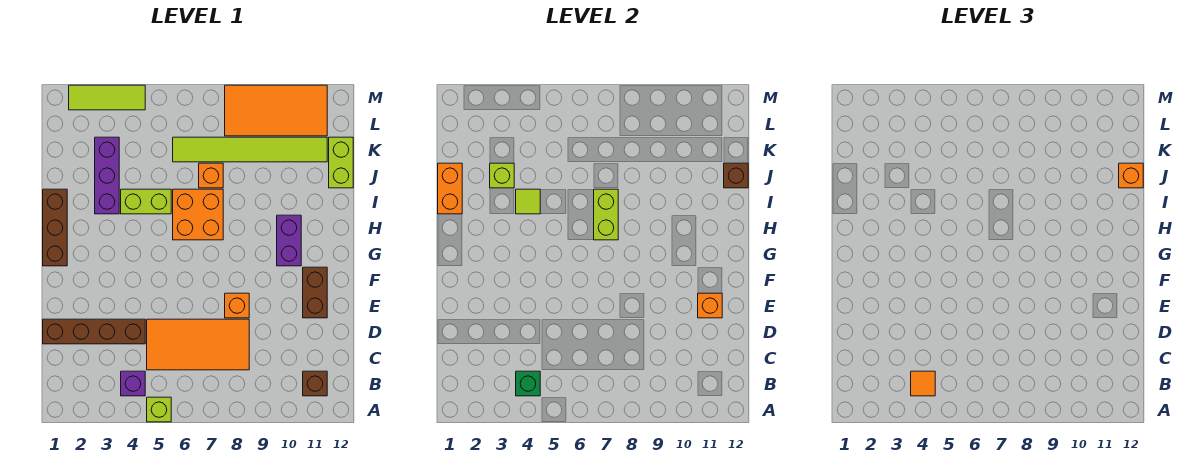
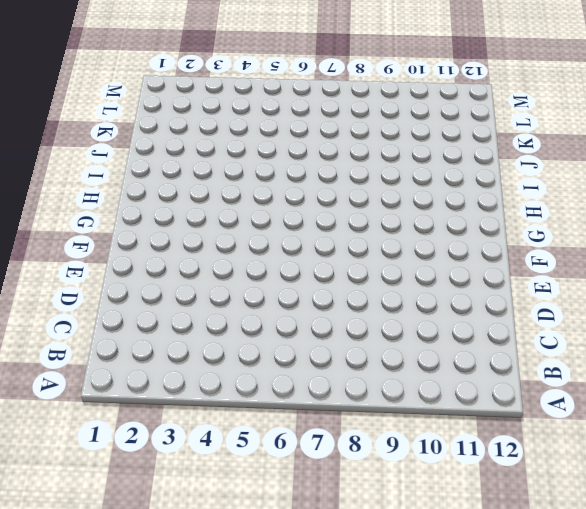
none -> lime 1x1 brick [147,397,171,422]
none -> purple 1x1 brick [121,371,145,396]
none -> brown 1x1 brick [303,371,327,396]

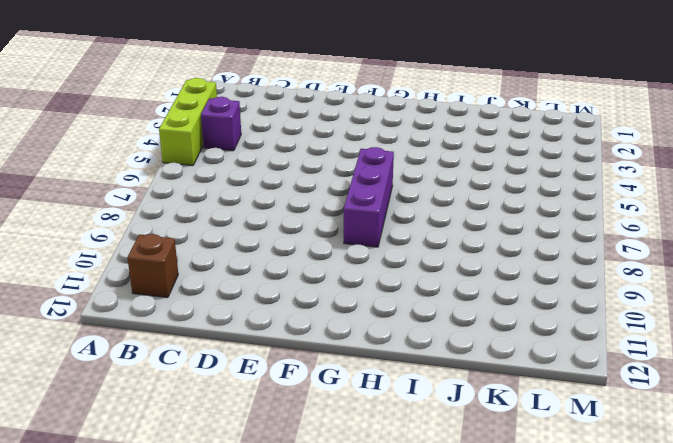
lime 1x3 brick [159,78,217,166] -> lime 1x1 brick [147,397,171,422]
purple 1x3 brick [344,147,394,247] -> purple 1x3 brick turned to [95,137,119,214]
none -> orange 2x4 tile [147,319,249,370]
none -> brown 1x4 brick [43,319,145,344]
none -> orange 1x1 brick [225,293,249,318]

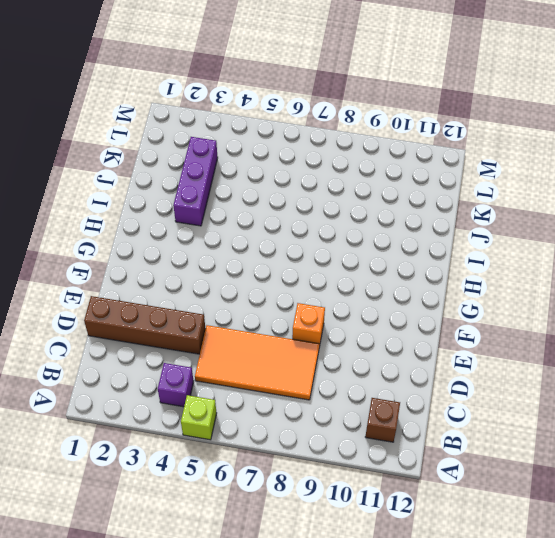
none -> brown 1x2 brick [303,267,327,318]
none -> brown 1x3 brick [43,189,67,266]
none -> purple 1x2 brick [277,215,301,266]

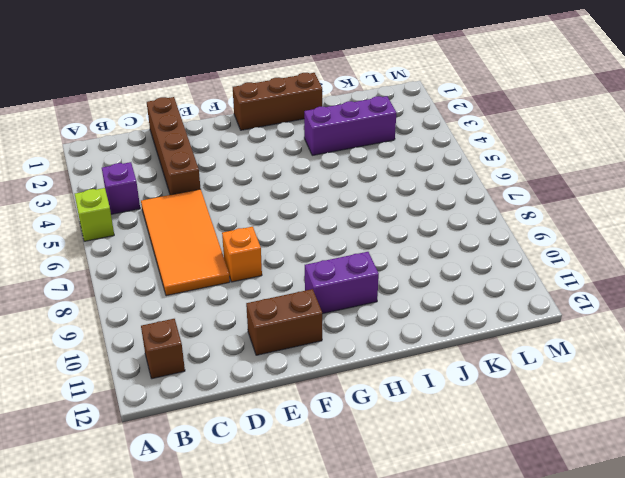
none -> orange 2x2 brick [173,189,223,240]
none -> lime 1x2 brick [121,189,171,214]
none -> orange 1x1 brick [199,163,223,188]

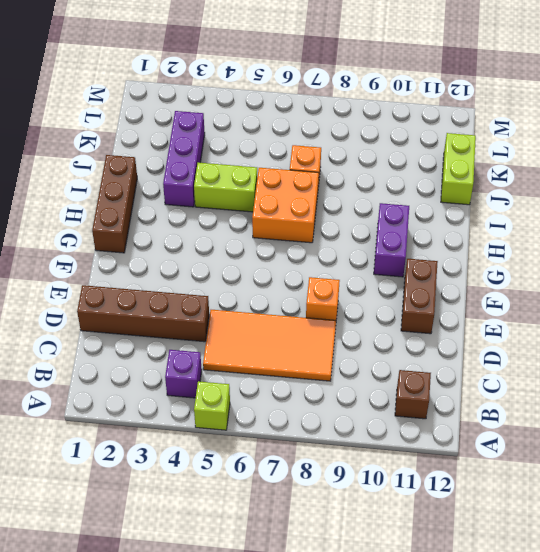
none -> lime 1x6 tile [173,137,327,162]
none -> orange 2x4 tile [225,85,327,136]
none -> lime 1x3 tile [69,85,145,110]

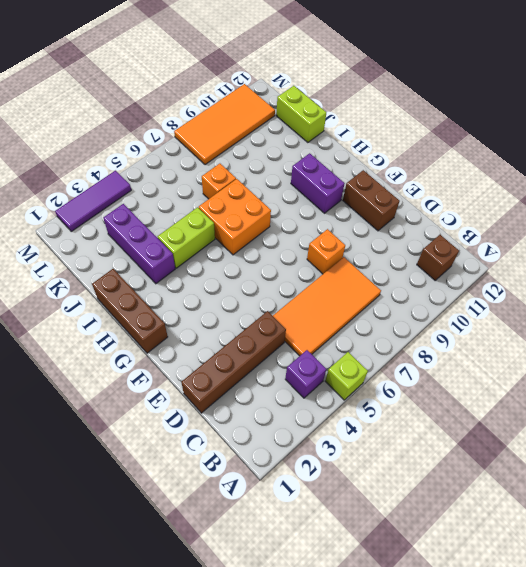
purple 1x3 tile [55,171,131,232] -> lime 1x3 tile [69,85,145,110]
none -> lime 1x6 tile [173,137,327,162]
none -> green 1x1 brick [516,371,540,396]
none -> orange 1x1 brick [698,293,722,318]

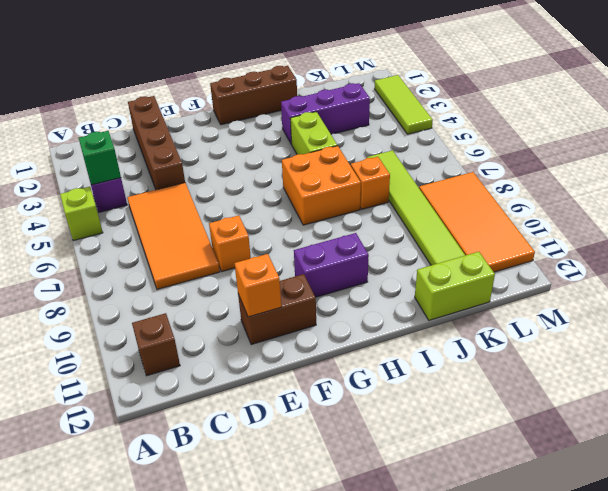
none -> lime 1x2 brick [594,189,618,240]
none -> orange 1x2 brick [438,163,462,214]
none -> lime 1x1 tile [516,189,540,214]

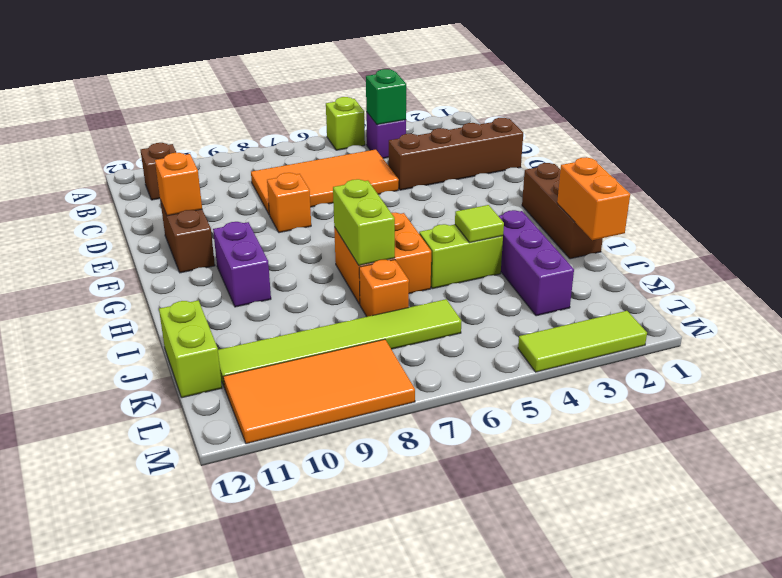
none -> lime 1x1 brick [490,163,514,188]
none -> brown 1x1 brick [724,163,748,188]
none -> orange 1x1 tile [911,371,935,396]

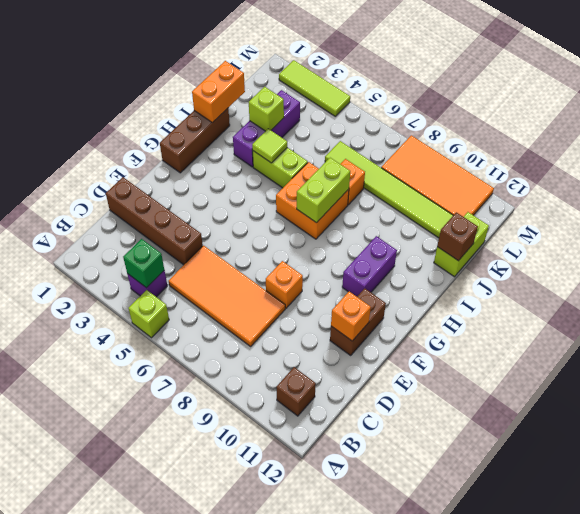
none -> orange 1x1 tile [911,371,935,396]
none -> orange 1x1 brick [1119,163,1143,188]

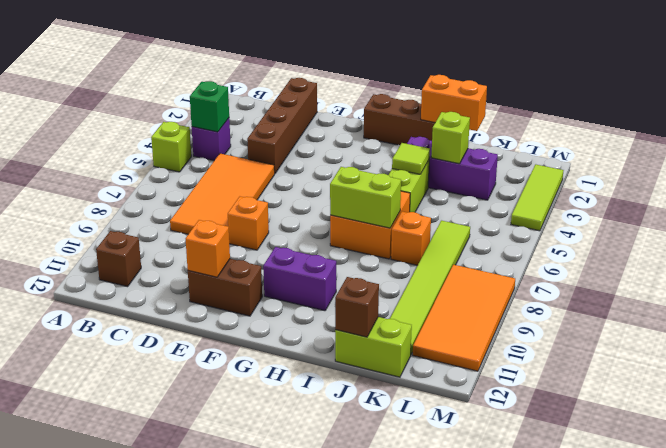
none -> orange 1x1 tile [911,371,935,396]
none -> orange 1x1 brick [1119,163,1143,188]

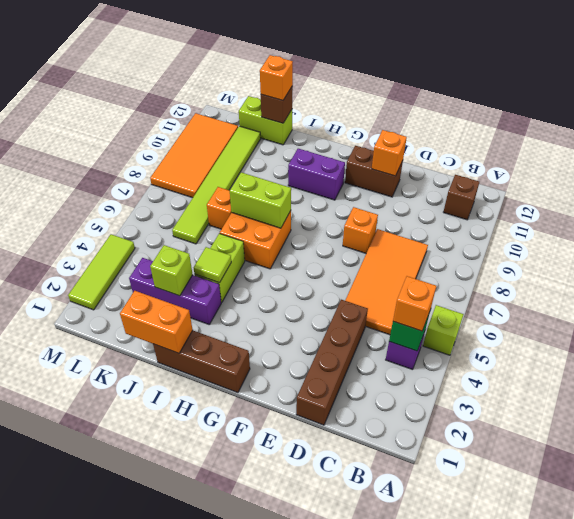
orange 1x1 brick [393,276,436,331] -> orange 1x1 tile [911,371,935,396]

